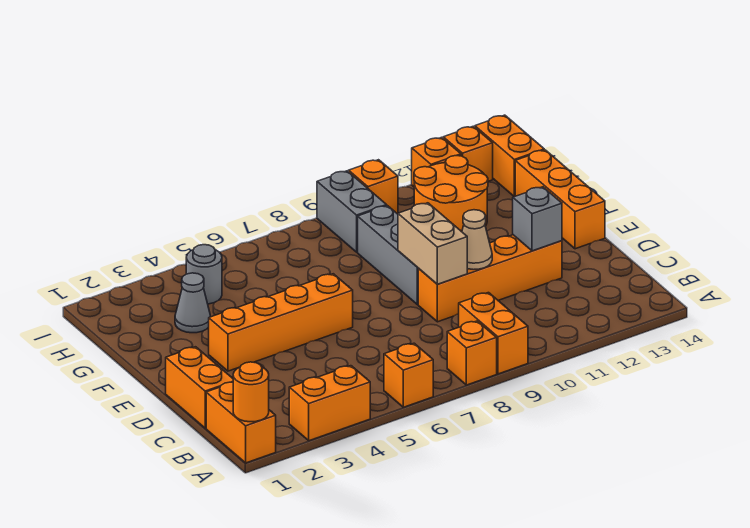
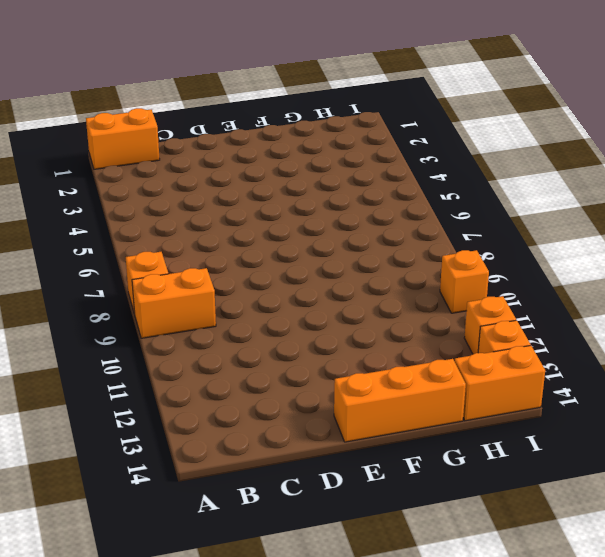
none -> orange 1x2 brick [289,366,370,441]
none -> orange 1x1 brick [384,343,433,407]
none -> orange 1x2 brick [166,347,233,428]

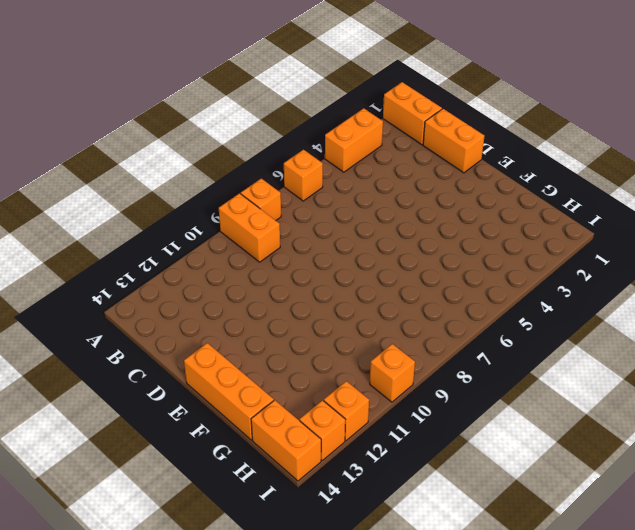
none -> orange 1x4 brick [418,235,562,322]
none -> orange 1x4 brick [209,274,353,371]
none -> grey 1x3 brick [358,206,418,304]

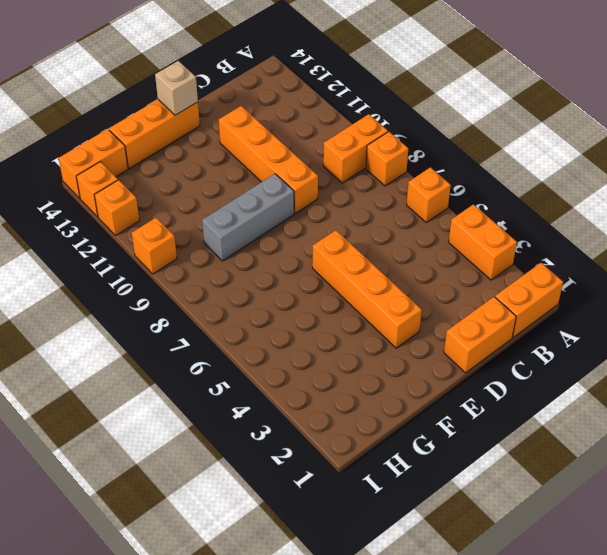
tan 1x1 brick [155,61,198,115] -> none
none -> grey 1x1 cone [175,273,211,333]
none -> orange 2x2 round brick [414,156,488,232]
none -> grey 1x1 round brick [186,245,222,304]

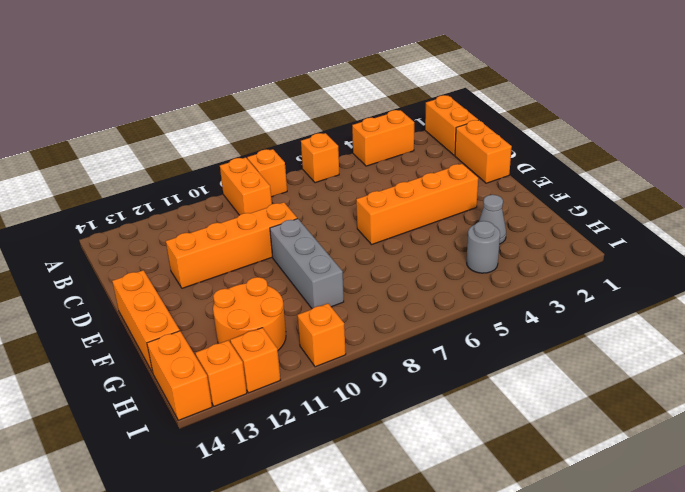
none -> grey 1x2 brick [317,171,387,252]
none -> orange 1x1 round brick [233,362,269,422]
none -> tan 1x2 brick [398,203,467,284]

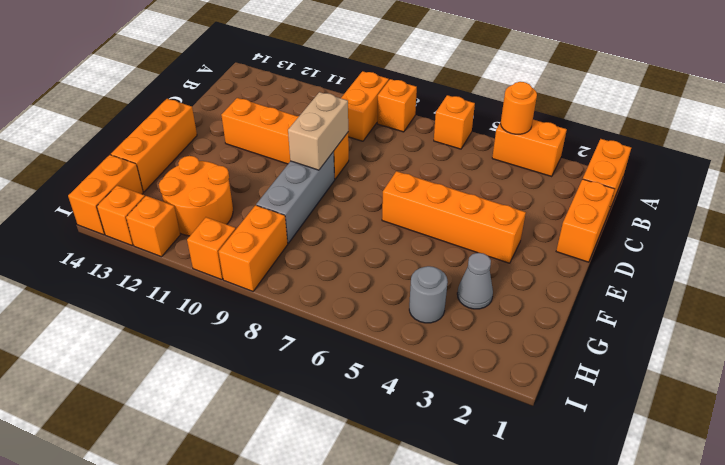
orange 1x1 round brick [501,82,537,134] -> orange 1x1 round brick moved to [233,362,269,422]
orange 1x2 brick [219,205,288,291] -> grey 1x2 brick [317,171,387,252]
none -> tan 1x1 cone [462,210,492,270]
none -> grey 1x1 brick [513,187,562,251]

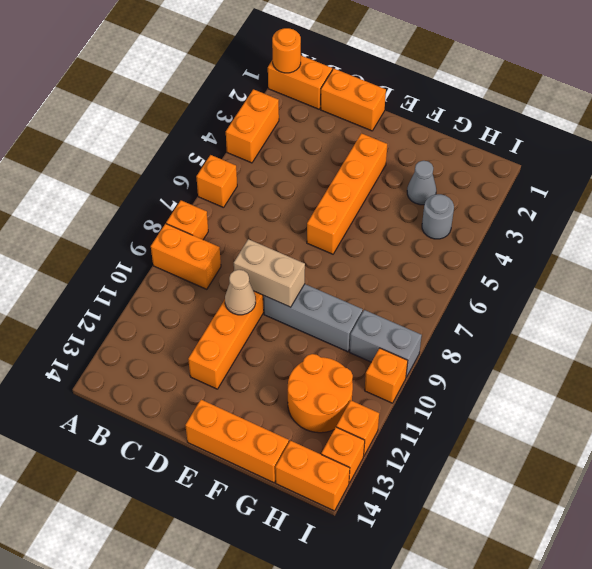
none -> grey 1x1 brick [513,187,562,251]

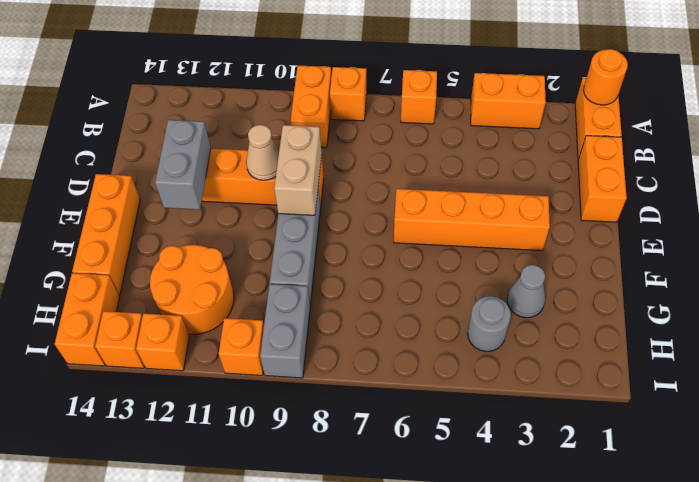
grey 1x2 brick [155,120,211,210] -> grey 1x1 brick [513,187,562,251]

